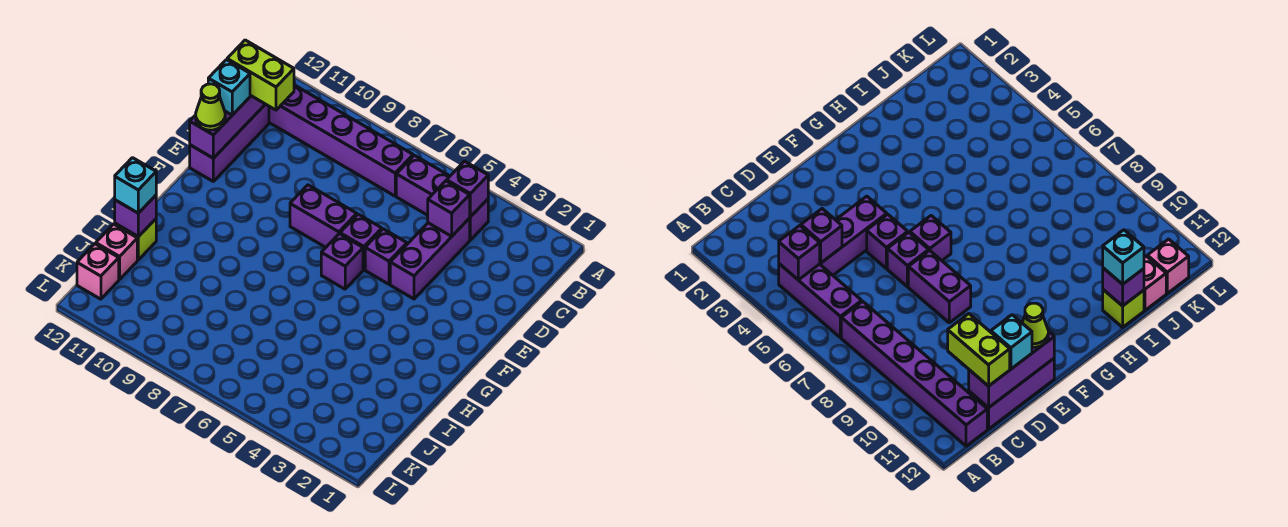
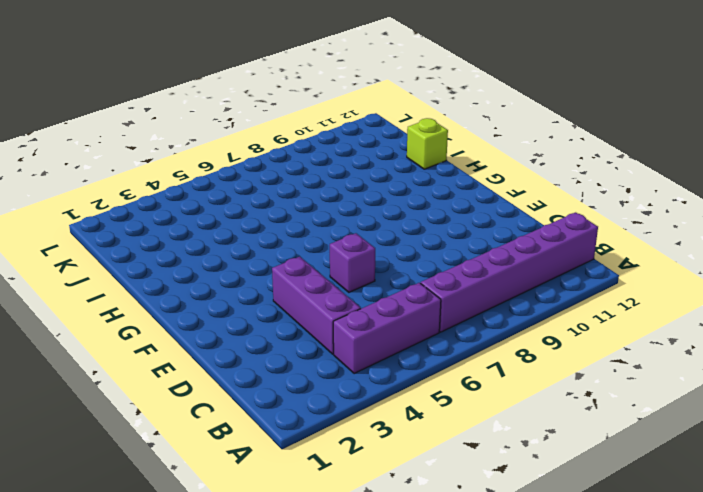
none -> purple 1x3 brick [190,104,269,181]
none -> purple 1x1 brick [365,229,407,284]
none -> purple 1x2 brick [290,185,357,247]

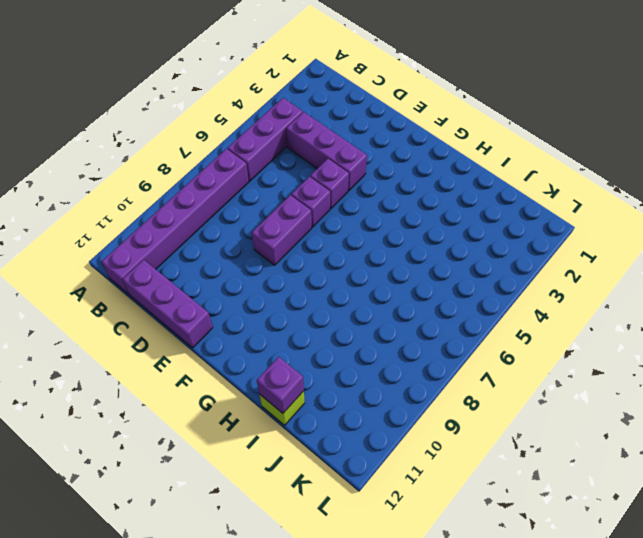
none -> purple 1x1 brick [321,234,363,289]
none -> pink 1x1 brick [96,224,137,280]
none -> pink 1x1 brick [77,244,119,299]

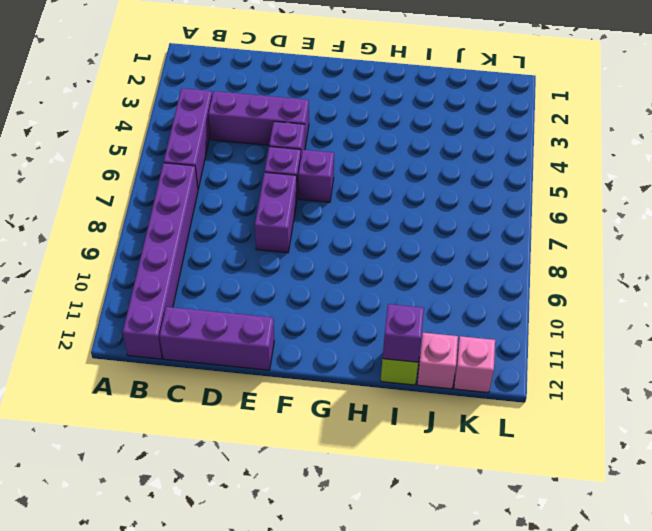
none -> purple 1x1 brick [447,161,488,217]
none -> purple 1x1 brick [428,181,470,236]
none -> purple 1x3 brick [190,95,265,158]

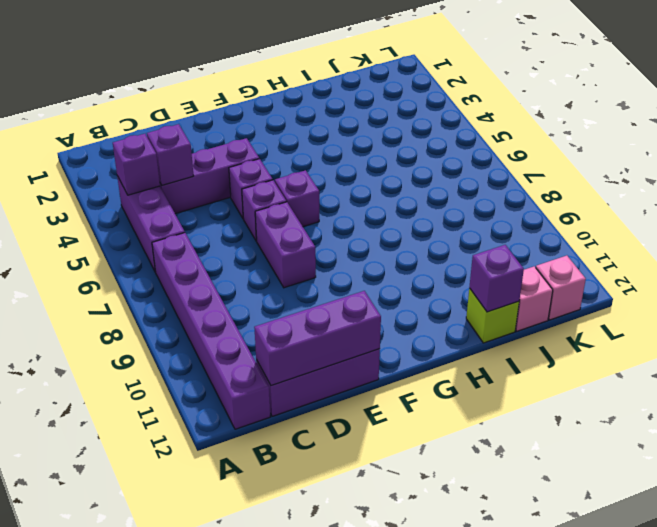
none -> lime 1x2 brick [227,40,294,110]
none -> cyan 1x1 brick [208,60,250,115]
none -> lime 1x1 cone [196,84,225,130]

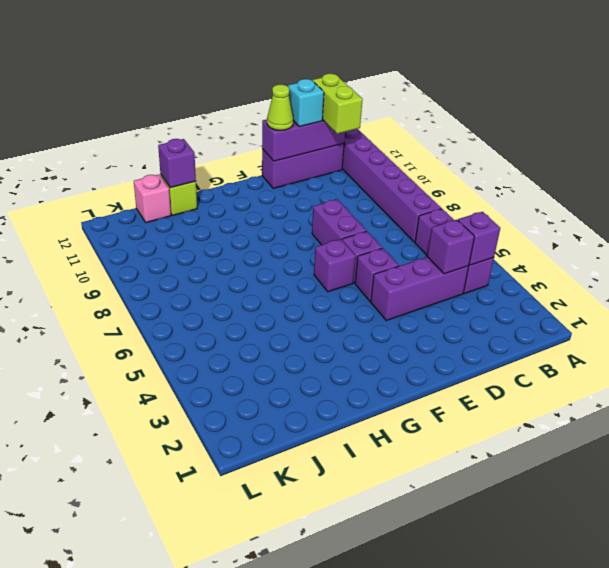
none -> pink 1x1 brick [77,244,119,299]
none -> cyan 1x1 brick [115,158,156,213]

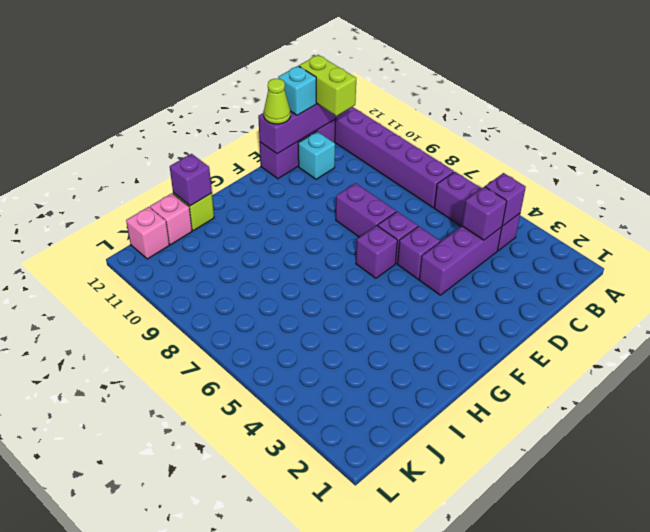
cyan 1x1 brick [298,132,335,179] -> cyan 1x1 brick moved to [115,158,156,213]

